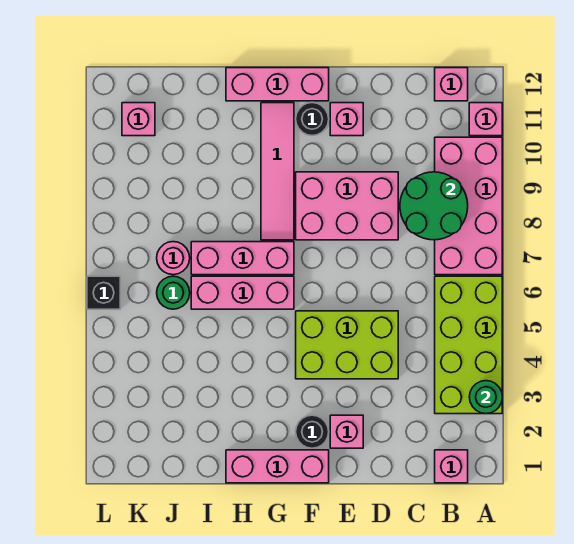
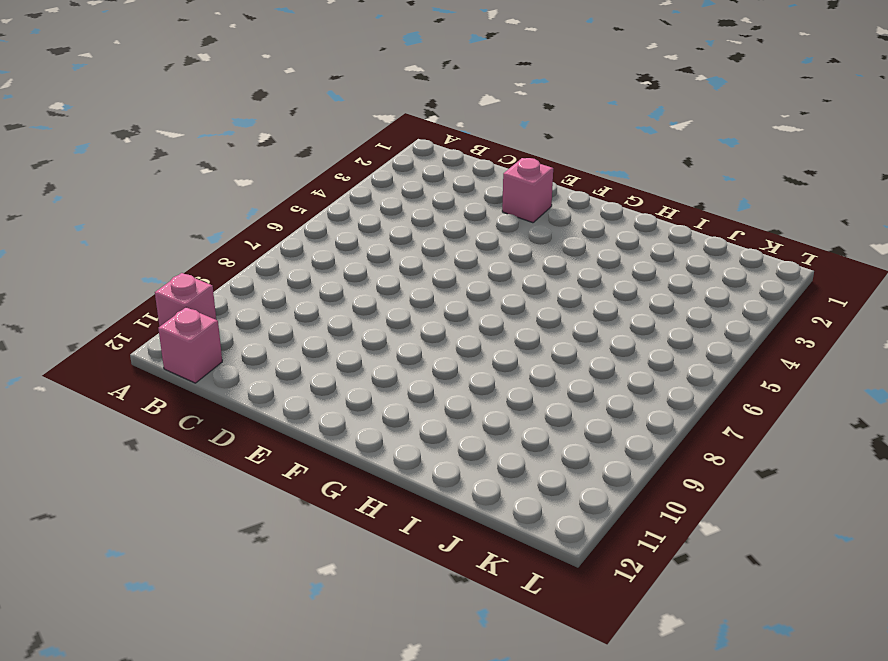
none -> lime 2x4 brick [435,276,502,414]
none -> pink 2x4 brick [435,137,502,275]
none -> pink 1x1 brick [435,450,468,483]

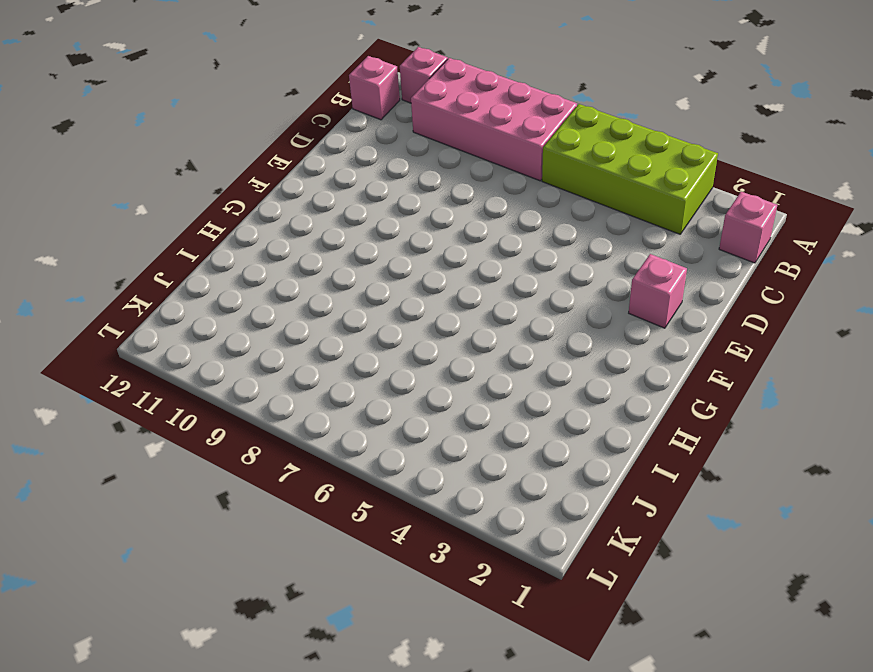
none -> lime 2x3 brick [296,311,398,379]
none -> pink 2x3 brick [296,172,398,240]
none -> pink 1x1 brick [330,103,363,136]

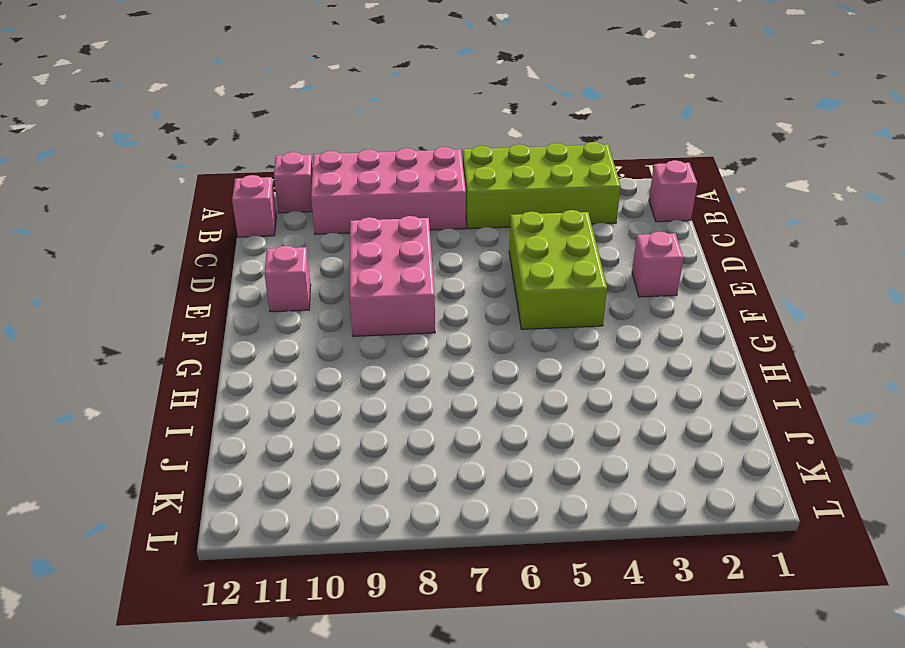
none -> pink 1x3 brick [226,450,329,483]
none -> black 1x1 round brick [296,415,329,448]
none -> black 1x1 round brick [296,103,329,136]

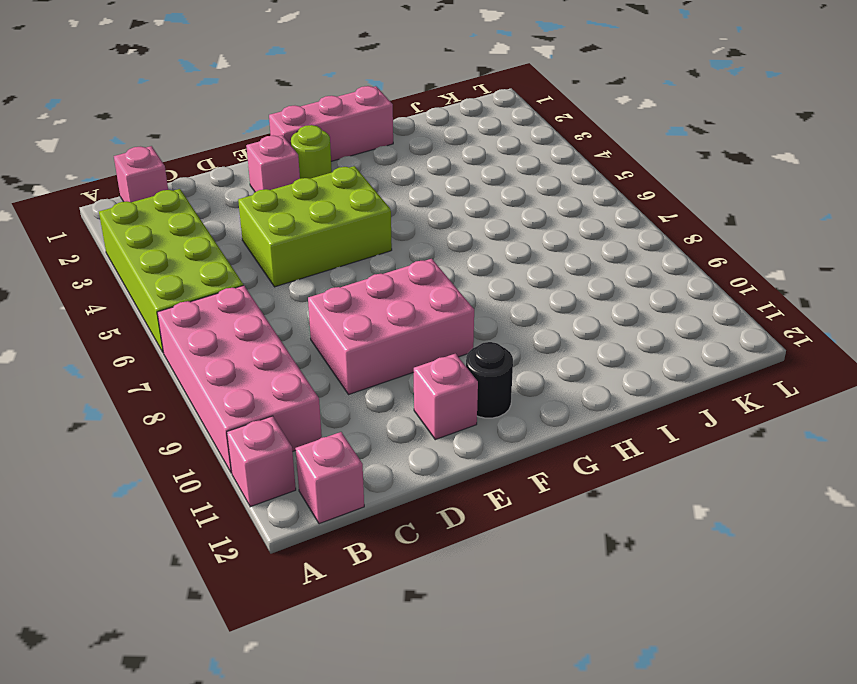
lime 1x1 round brick [291,125,332,179] -> black 1x1 round brick [296,415,329,448]
none -> pink 1x3 brick [226,68,329,101]
none -> pink 1x3 brick [191,276,294,309]
none -> pink 1x3 brick [191,242,294,275]

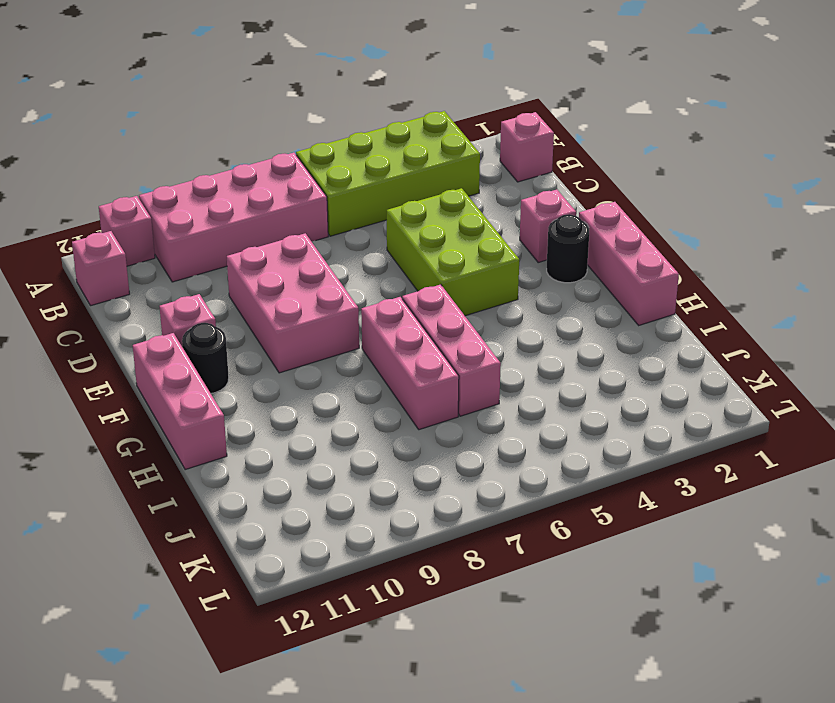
none -> pink 1x4 tile [261,103,294,240]
none -> green 1x1 round brick [157,276,190,309]
none -> pink 1x1 round brick [157,242,190,275]

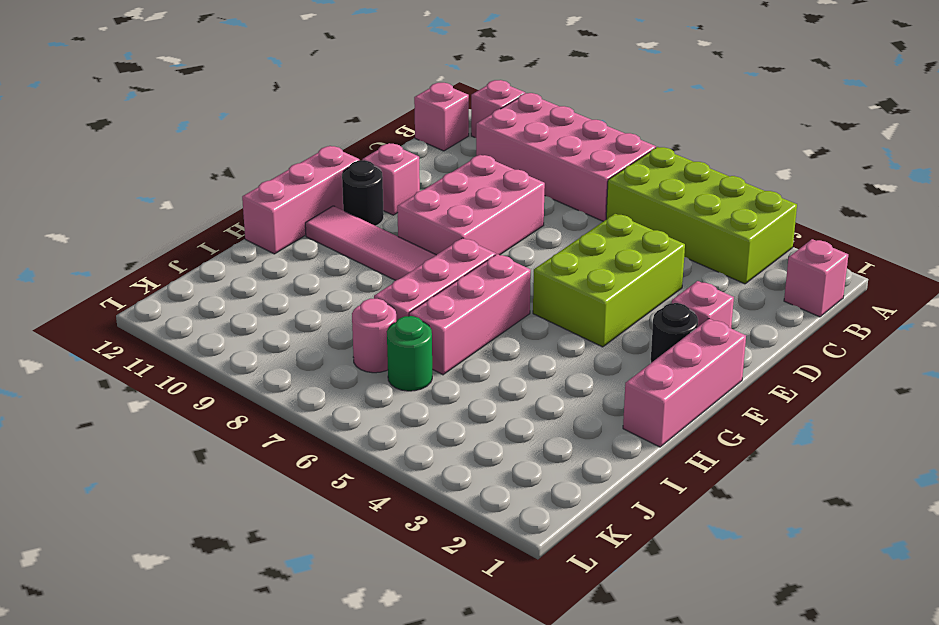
none -> pink 1x1 brick [122,103,155,136]
none -> black 1x1 brick [87,276,120,309]
none -> green 1x1 round brick [469,381,502,414]

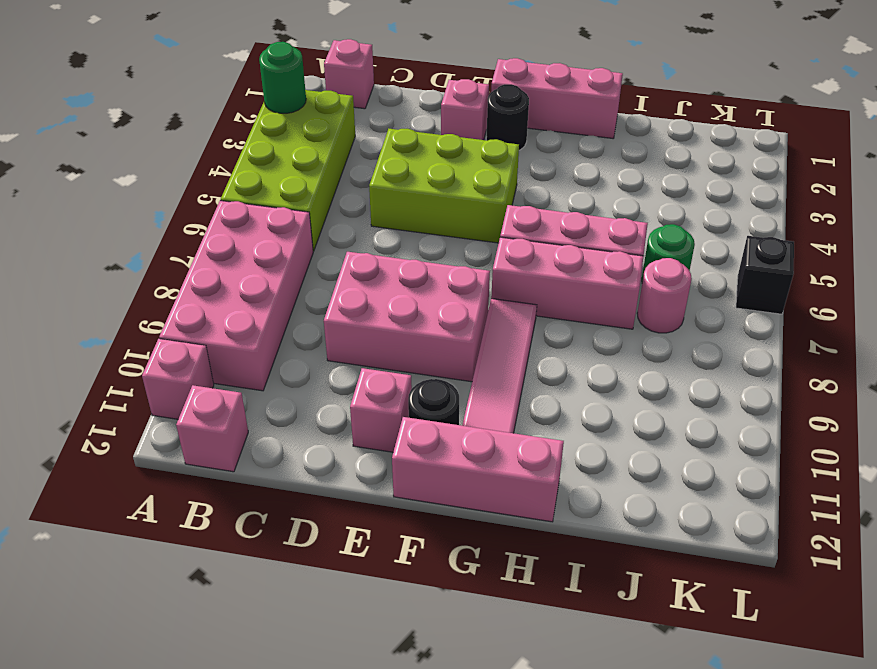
none -> pink 1x1 brick [122,103,155,136]
none -> green 2x2 round brick [400,172,468,240]

